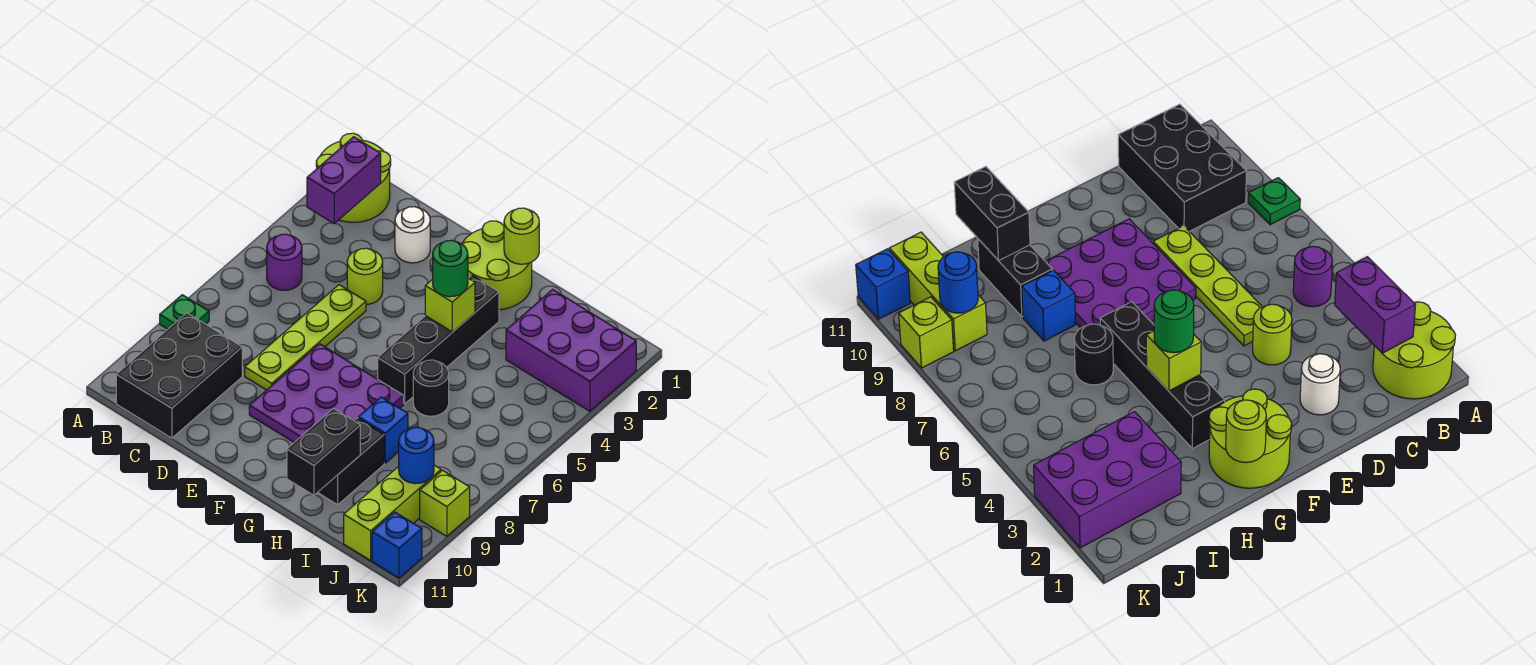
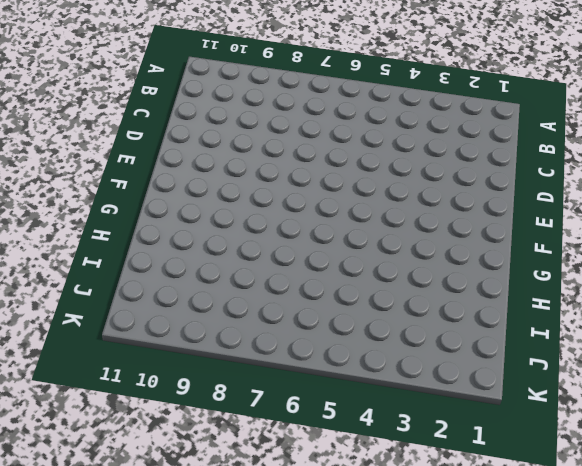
none -> lime 2x2 round brick [316,133,391,222]
none -> green 1x1 plate [160,295,209,329]
none -> purple 1x1 round brick [267,234,302,290]

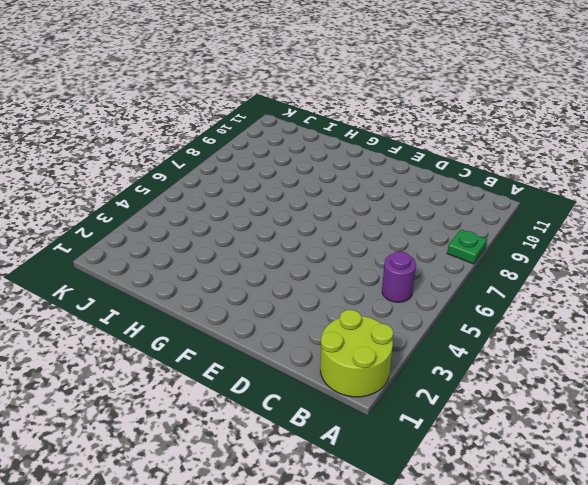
none -> black 2x3 brick [116,313,242,438]
none -> white 1x1 round brick [395,207,430,263]
none -> lime 1x1 round brick [347,248,383,304]

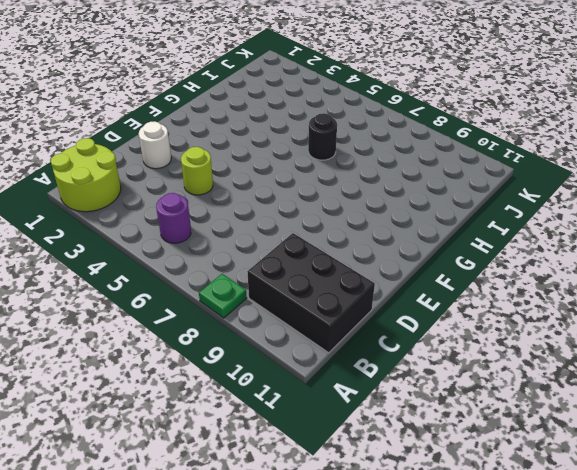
none -> lime 1x4 plate [245,285,366,390]
none -> purple 3x3 plate [249,344,404,442]
none -> lime 2x2 round brick [462,221,532,310]

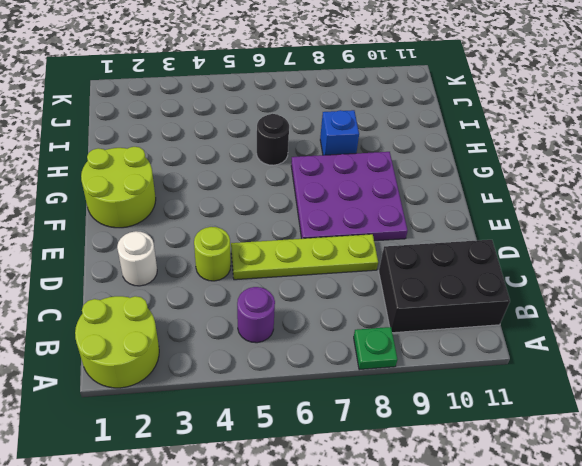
none -> black 1x4 brick [378,276,499,404]
none -> black 1x2 brick [318,418,384,505]
none -> purple 2x3 brick [506,289,636,411]

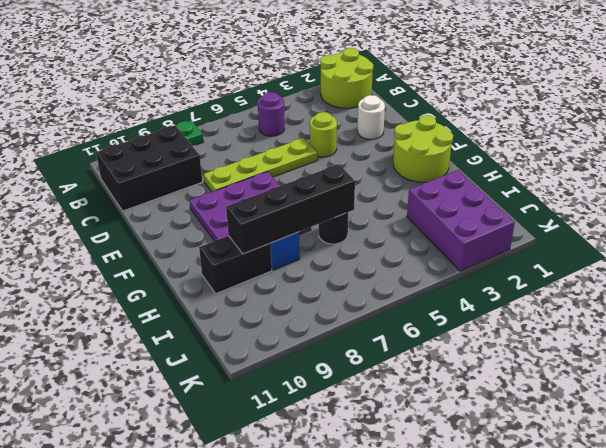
black 1x4 brick [226,164,355,254] -> black 1x4 brick moved to [378,276,499,404]
none -> lime 1x3 brick [344,465,441,560]
none -> lime 1x1 brick [420,470,470,536]
none -> blue 1x1 brick [372,512,422,578]

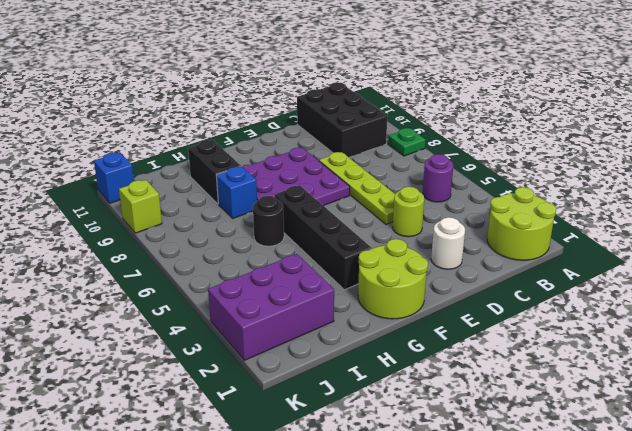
none -> lime 1x3 brick [344,465,441,560]
none -> purple 1x2 brick [307,137,381,224]
none -> lime 1x1 round brick [504,208,539,264]

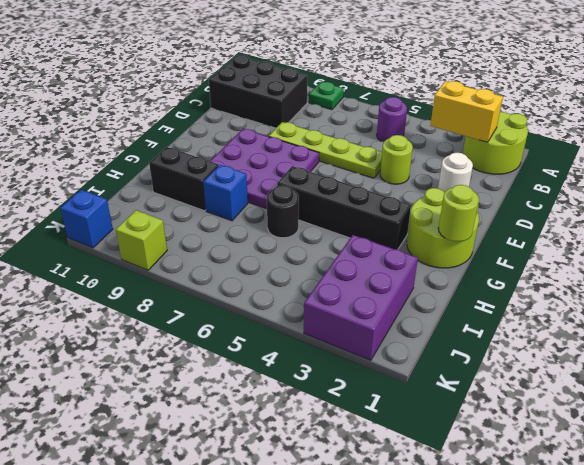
yellow 1x2 brick [430,81,503,142] -> purple 1x2 brick [307,137,381,224]
none -> lime 1x3 brick [344,465,441,560]
none -> lime 1x1 brick [425,278,475,332]
none -> black 1x2 brick [287,409,360,495]

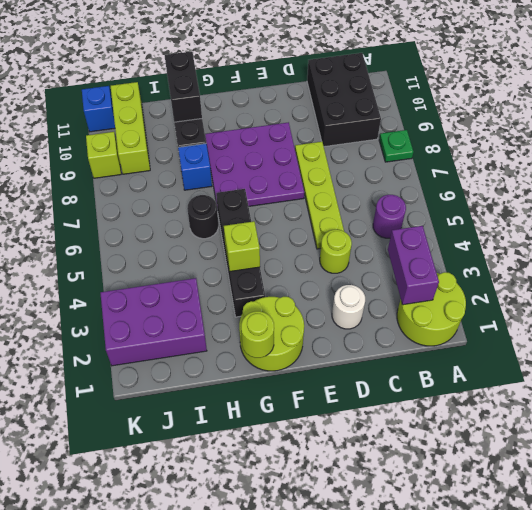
none -> blue 1x1 round brick [399,427,434,484]
none -> green 1x1 round brick [433,240,468,297]

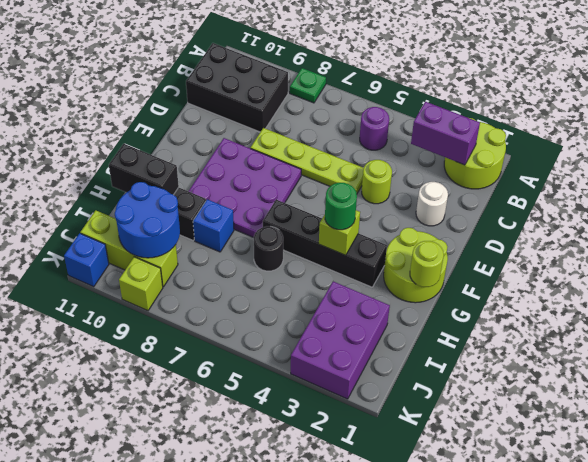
blue 2x2 round brick [115,182,180,258] -> blue 1x1 round brick [399,427,434,484]

